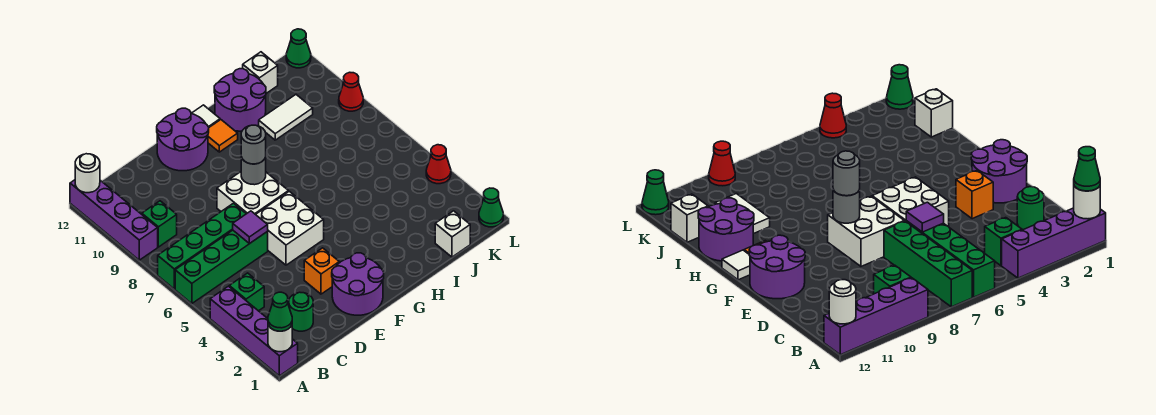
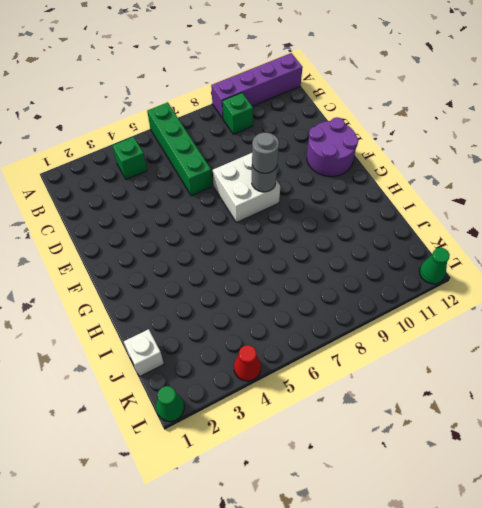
none -> purple 1x4 brick [210,286,298,376]
none -> green 1x4 brick [158,203,246,289]
none -> green 1x1 round brick [289,292,313,331]

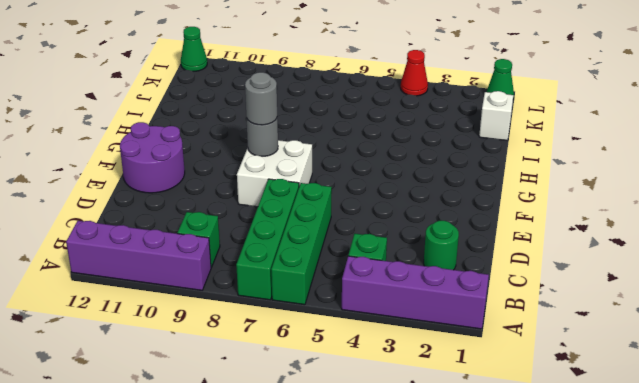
none -> purple 2x2 round brick [332,253,384,315]
none -> orange 1x1 brick [304,248,339,294]
none -> white 2x2 brick [256,191,324,265]

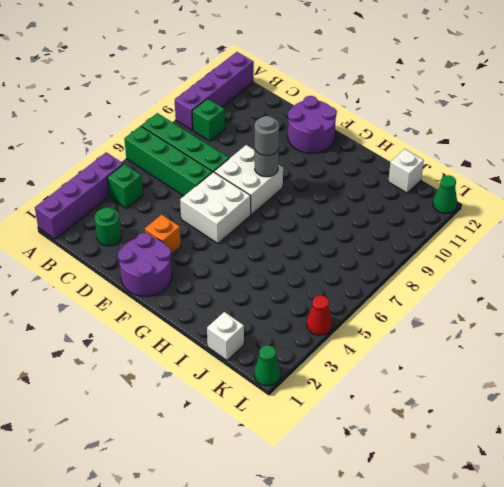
none -> orange 1x1 tile [208,120,238,152]
none -> white 1x1 tile [191,105,220,127]
none -> purple 2x2 round brick [214,69,266,131]

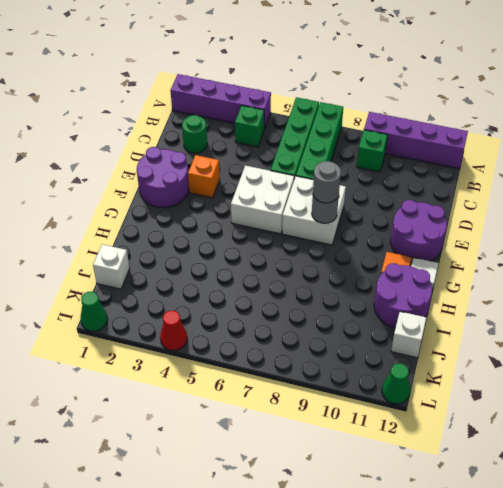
none -> white 1x2 tile [259,95,313,140]
none -> red 1x1 cone [339,72,363,111]
none -> white 1x1 round brick [268,325,292,352]

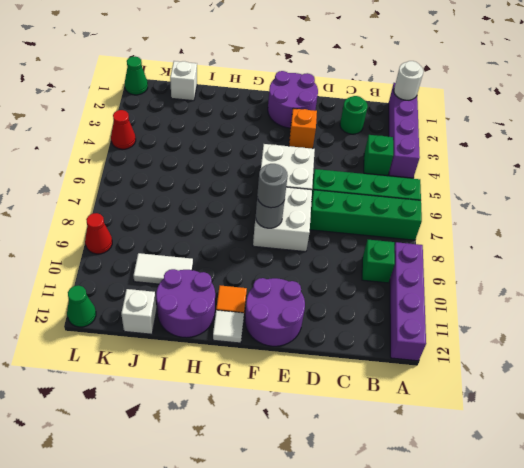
none -> white 1x1 round brick [75,154,100,193]
none -> purple 1x1 tile [233,211,268,244]
none -> green 1x1 cone [268,292,292,331]

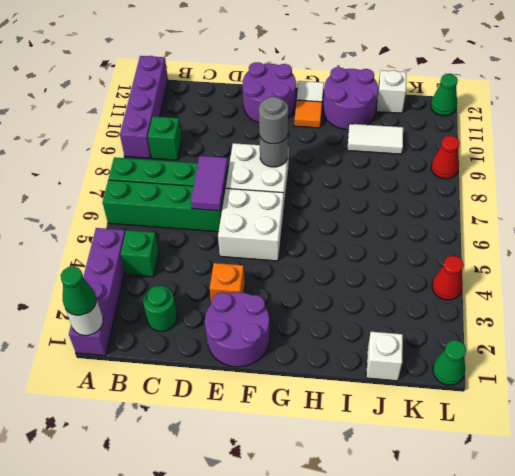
purple 1x2 tile [191,156,228,211] -> purple 1x1 tile [233,211,268,244]
none -> white 1x1 round brick [75,154,100,193]

